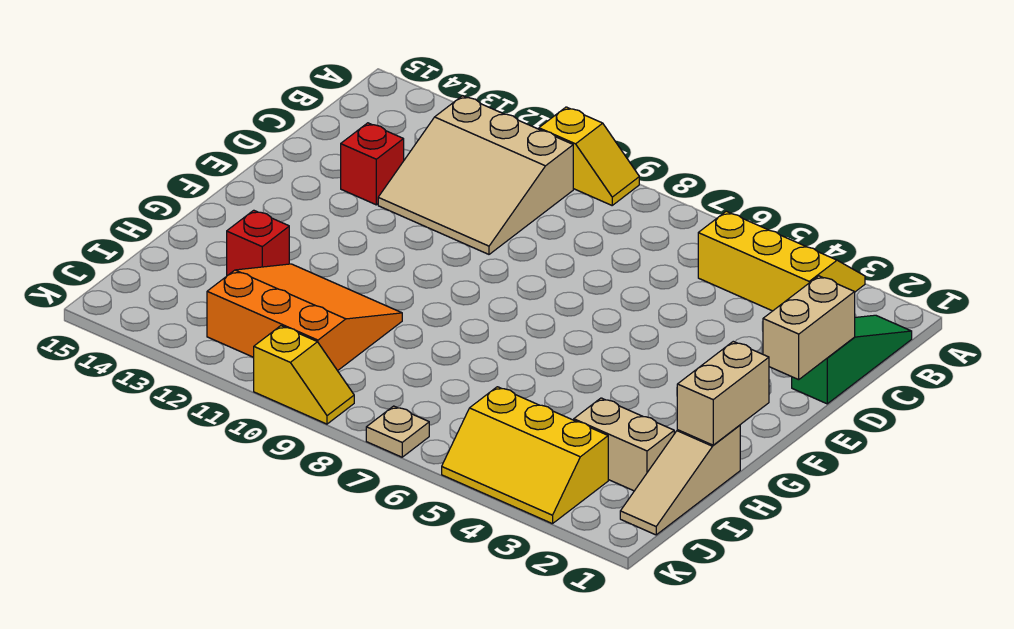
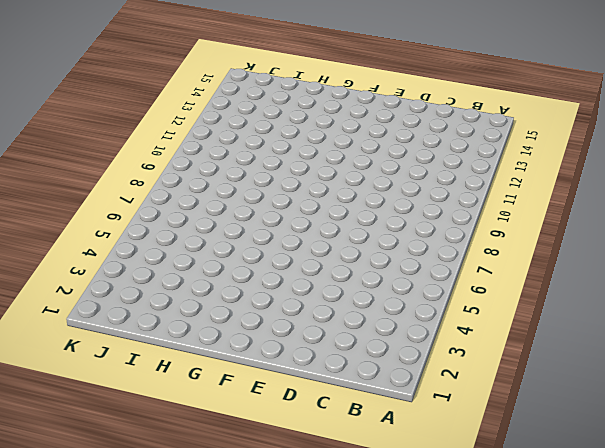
none -> yellow 2x3 slope [698,211,865,311]
none -> yellow 1x2 slope [539,107,639,205]
none -> green 1x3 slope [792,315,912,404]

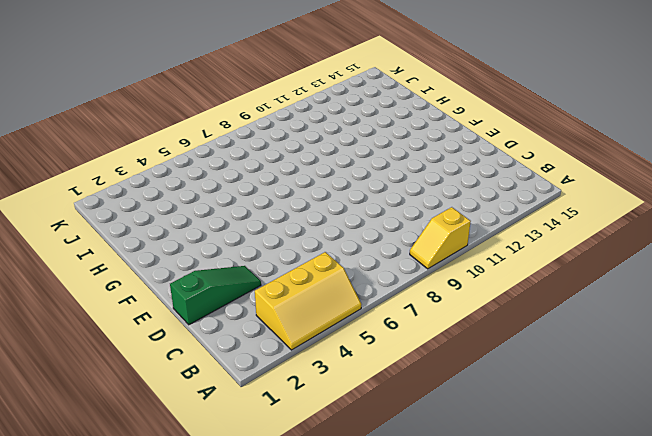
green 1x3 slope [170,266,261,325] -> green 1x3 slope turned to [792,315,912,404]
none -> tan 3x3 slope [378,96,573,254]
none -> red 1x1 brick [341,123,404,205]
none -> tan 1x3 slope [620,425,740,535]

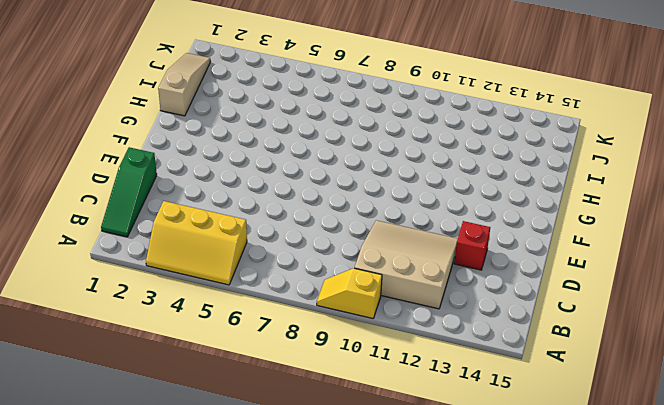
none -> orange 3x3 slope [207,264,402,371]
none -> red 1x1 brick [227,210,289,276]
none -> tan 1x2 brick [574,398,674,491]

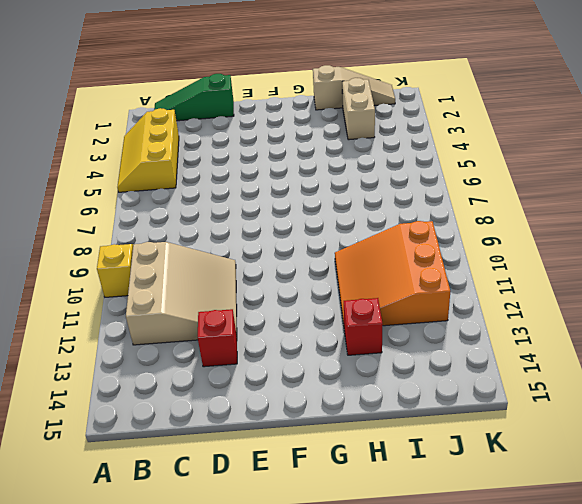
none -> yellow 2x3 slope [442,387,608,524]
none -> tan 1x1 plate [366,406,429,457]
none -> yellow 1x2 slope [254,326,354,424]

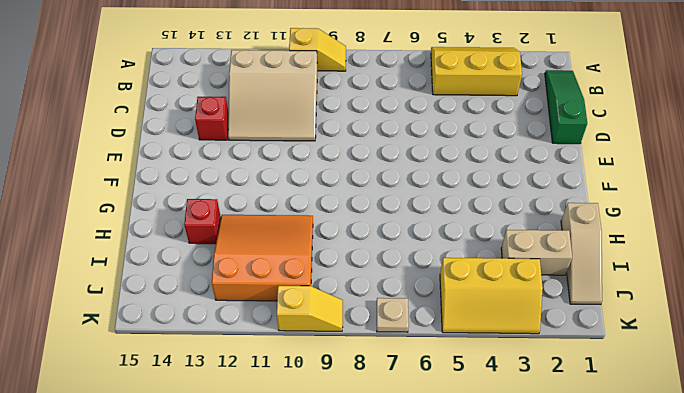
none -> tan 1x2 brick [763,276,855,380]
none -> tan 1x2 brick [677,341,769,445]

